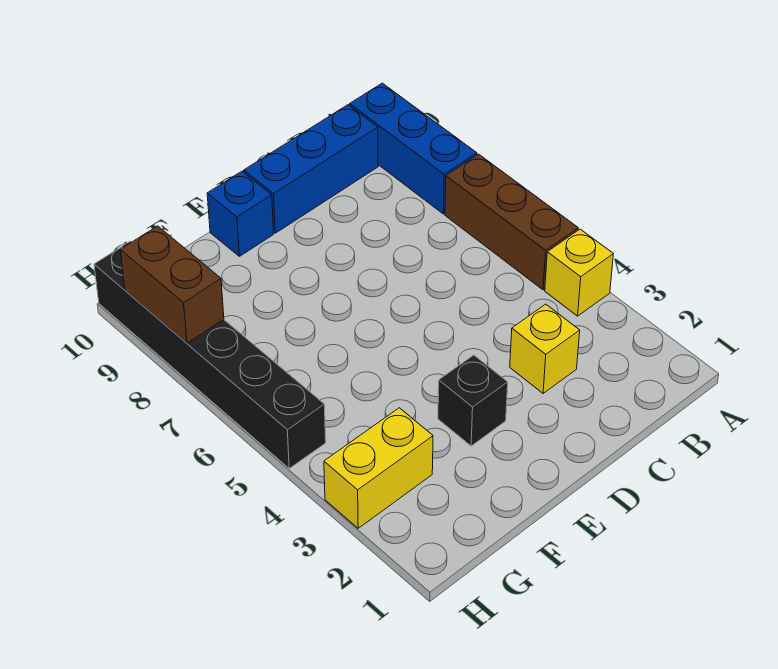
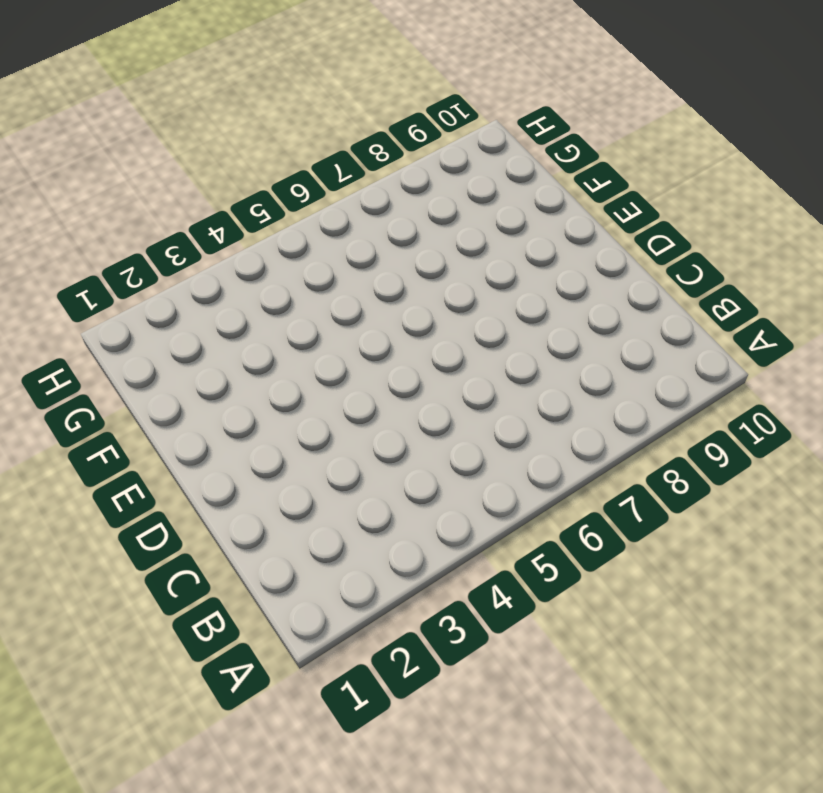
none -> yellow 1x1 brick [545,229,613,316]
none -> brown 1x3 brick [445,154,578,290]

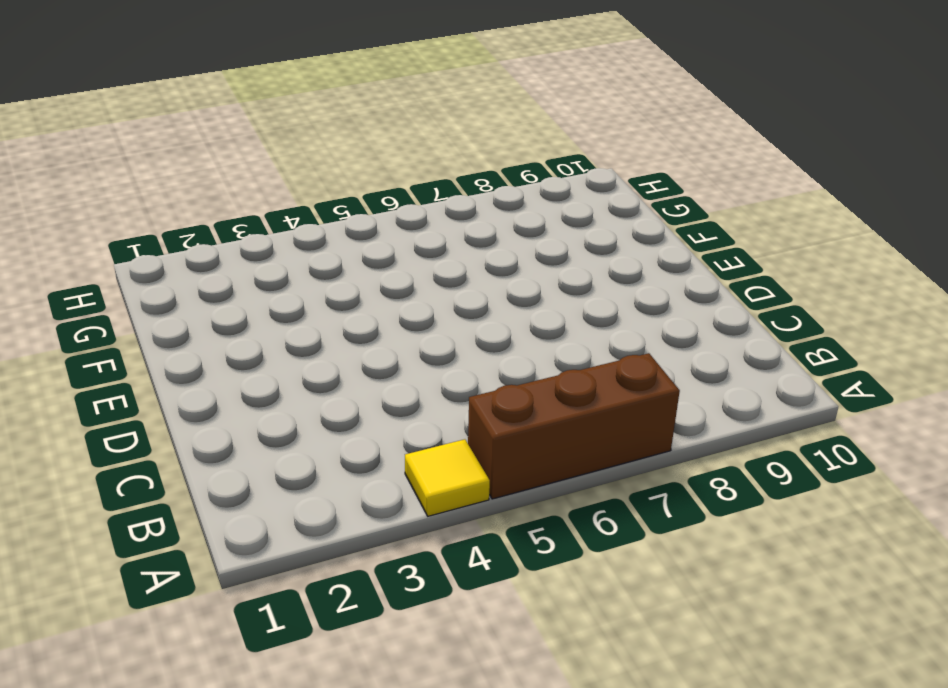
yellow 1x1 tile [405,439,490,516] -> yellow 1x1 brick [545,229,613,316]
none -> blue 1x3 brick [350,83,477,214]
none -> blue 1x3 brick [244,105,378,233]

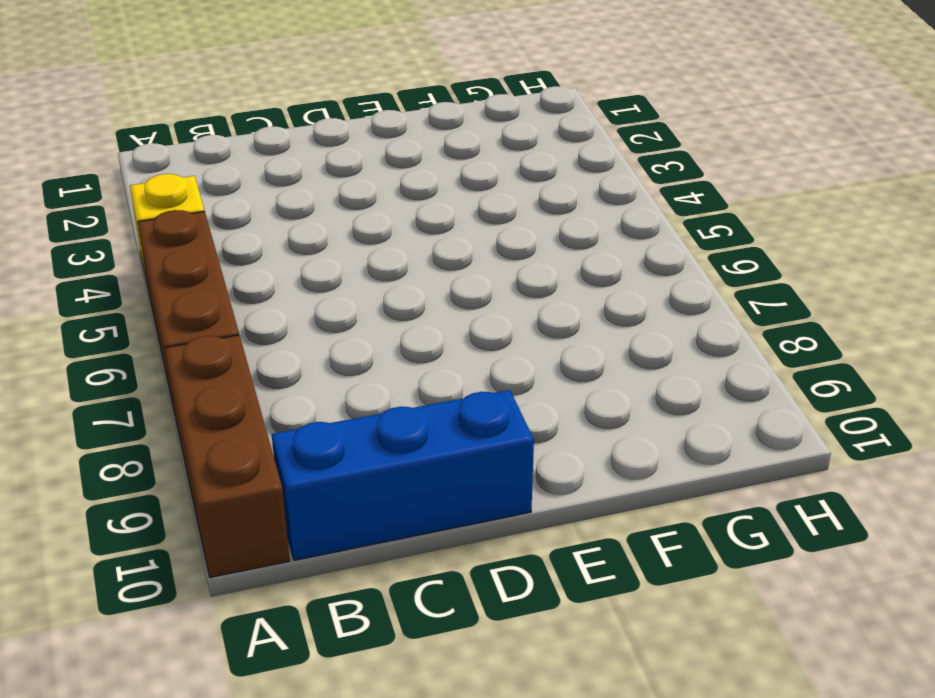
brown 1x3 brick [165,335,290,577] -> blue 1x3 brick [350,83,477,214]
none -> yellow 1x1 brick [510,304,580,393]
none -> black 1x1 brick [438,355,508,446]

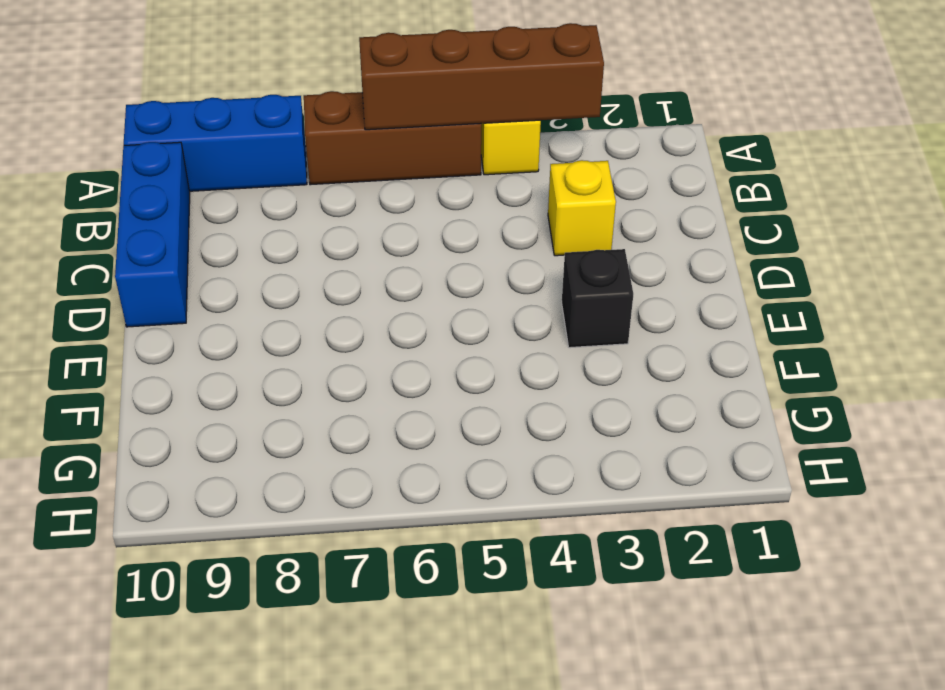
brown 1x4 brick [359,23,604,130] -> none
none -> blue 1x1 brick [207,171,274,256]
none -> yellow 1x2 brick [324,408,433,528]

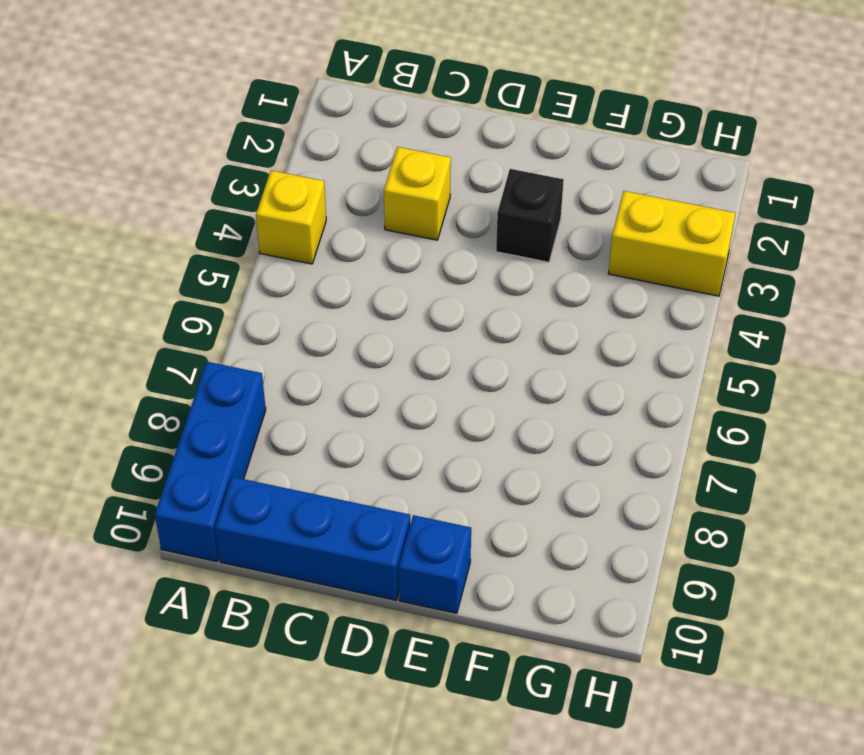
none -> brown 1x3 brick [445,154,578,290]
none -> black 1x6 brick [94,241,326,468]

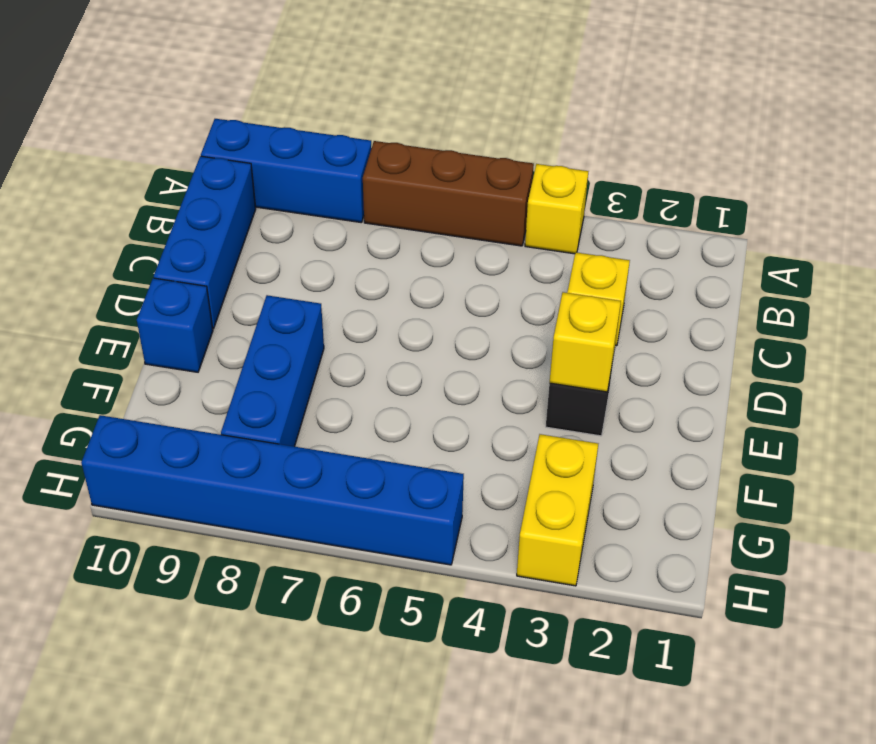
yellow 1x1 brick [550,292,621,392] -> none
blue 1x3 brick [221,295,324,447] -> none
blue 1x6 brick [81,415,464,565] -> black 1x6 brick [94,241,326,468]
none -> brown 1x2 brick [120,226,224,343]

